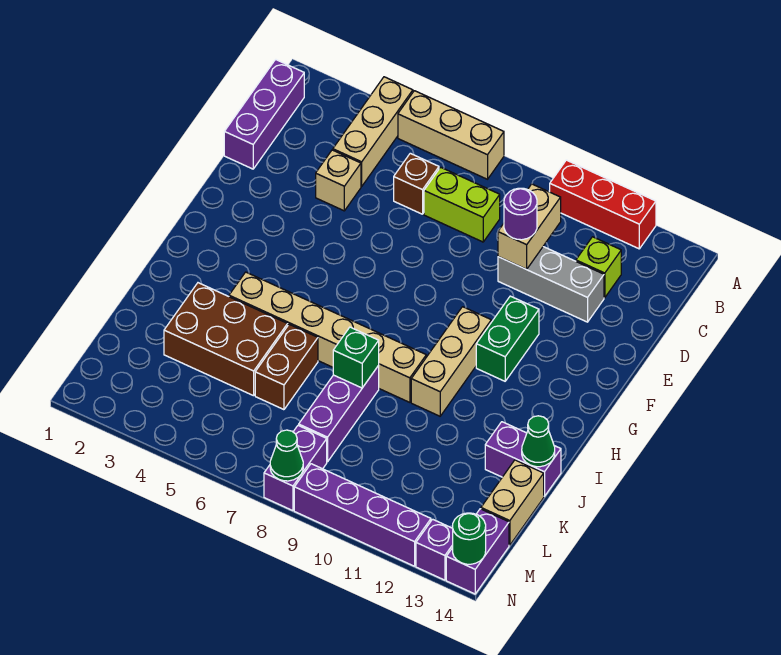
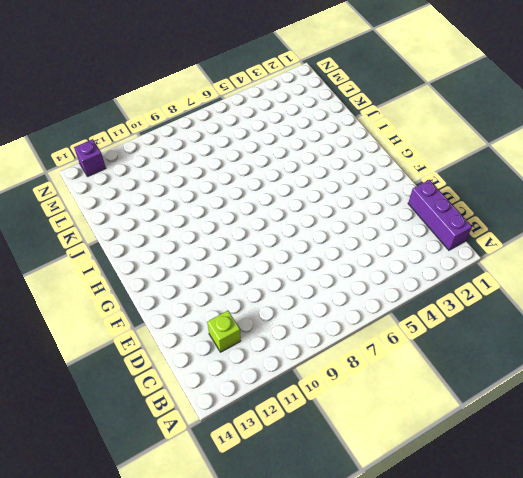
none -> tan 1x3 brick [333,77,413,186]
none -> tan 1x3 brick [398,91,504,179]
none -> red 1x3 brick [550,160,656,249]

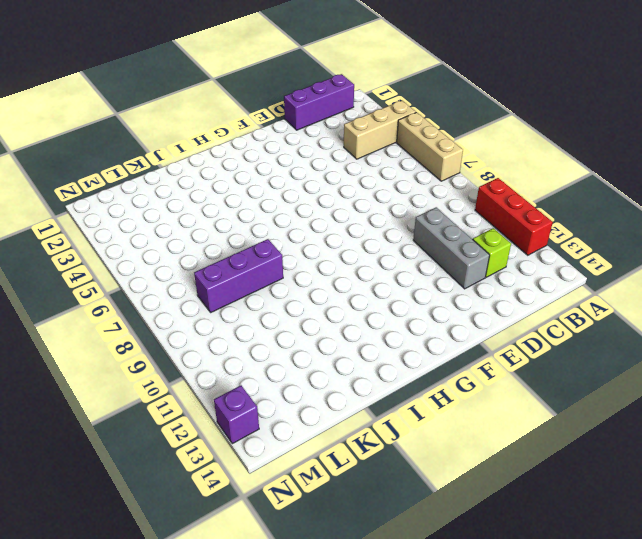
none -> brown 1x1 brick [394,153,439,214]
none -> lime 1x2 brick [424,167,500,242]
none -> tan 1x1 brick [316,150,361,211]

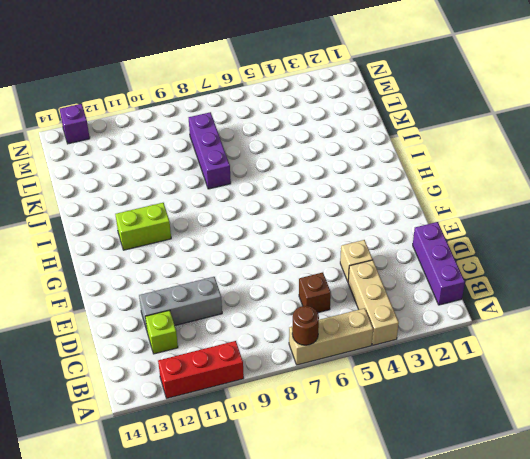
brown 1x1 round brick [292,306,319,345] -> none
lime 1x2 brick [115,203,171,250] -> lime 1x2 brick moved to [424,167,500,242]
none -> green 1x2 brick [476,296,539,381]
none -> tan 1x3 brick [411,307,491,416]
none -> tan 1x6 brick [229,272,426,402]

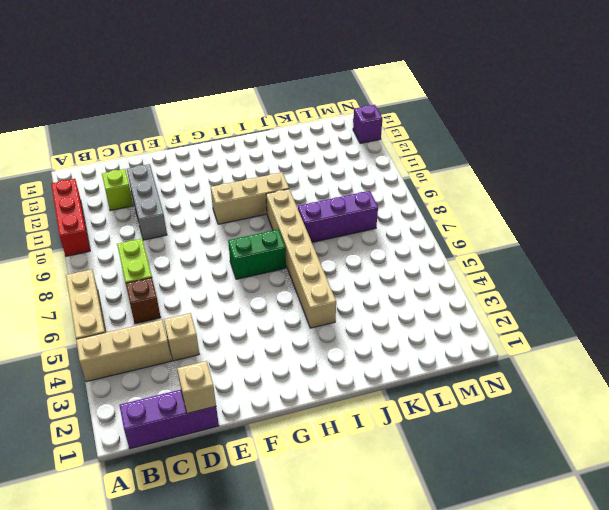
tan 1x1 brick [177,361,216,413] -> none
green 1x2 brick [228,230,286,279] -> green 1x2 brick moved to [476,296,539,381]
none -> brown 2x3 brick [164,283,288,396]
none -> brown 1x2 brick [255,324,318,410]
none -> purple 1x2 brick [485,422,561,496]

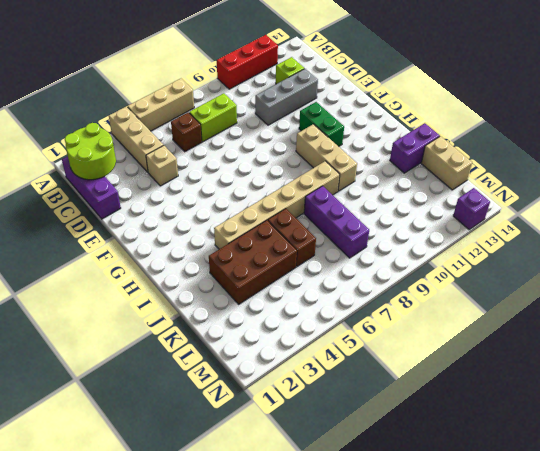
lime 2x2 round brick [65,123,116,180] -> none
none -> purple 1x2 brick [264,425,327,511]
none -> purple 1x2 brick [446,509,509,594]
none -> purple 1x4 brick [294,464,431,566]

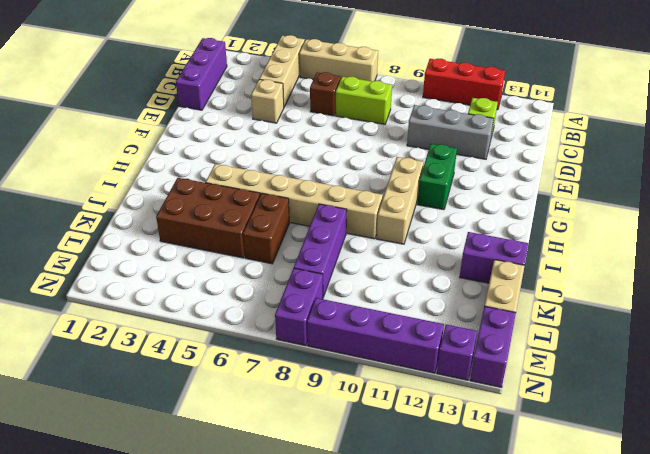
none -> tan 1x2 brick [498,184,561,269]
none -> green 1x1 brick [333,327,379,388]
none -> green 1x1 cone [522,416,555,467]

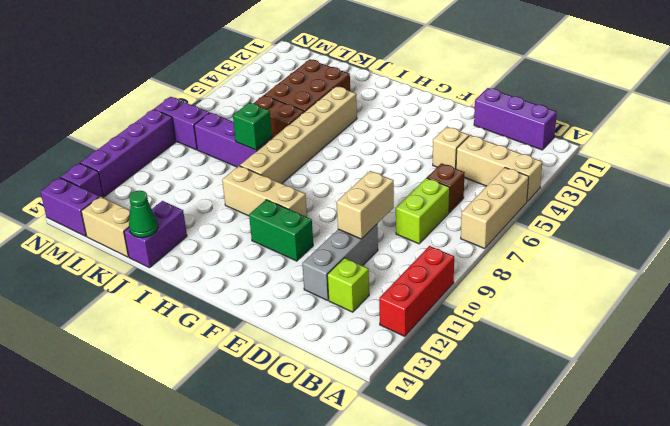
tan 1x2 brick [337,171,394,239] -> tan 1x2 brick turned to [498,184,561,269]
none -> green 1x1 cone [270,430,303,481]
none -> green 1x1 round brick [453,513,486,564]
none -> purple 1x1 round brick [504,188,537,240]

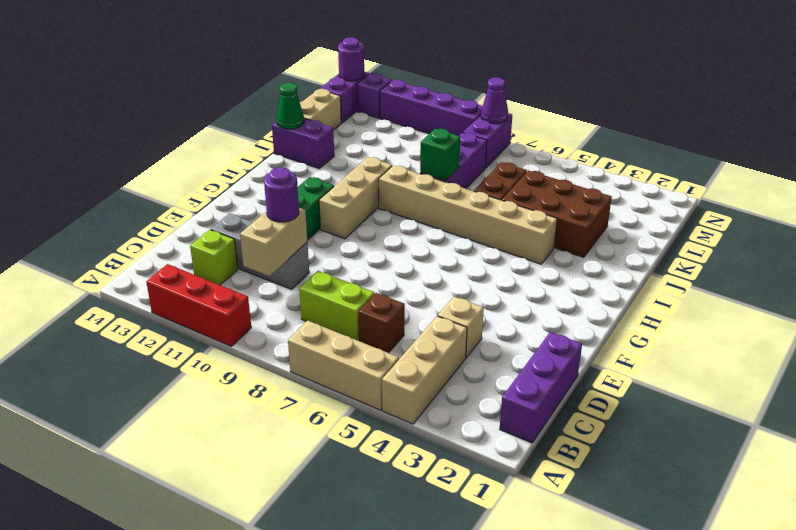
purple 1x1 cone [481,77,508,123] -> green 1x1 cone [270,430,303,481]
purple 1x1 round brick [338,37,364,81] -> green 1x1 round brick [453,513,486,564]

